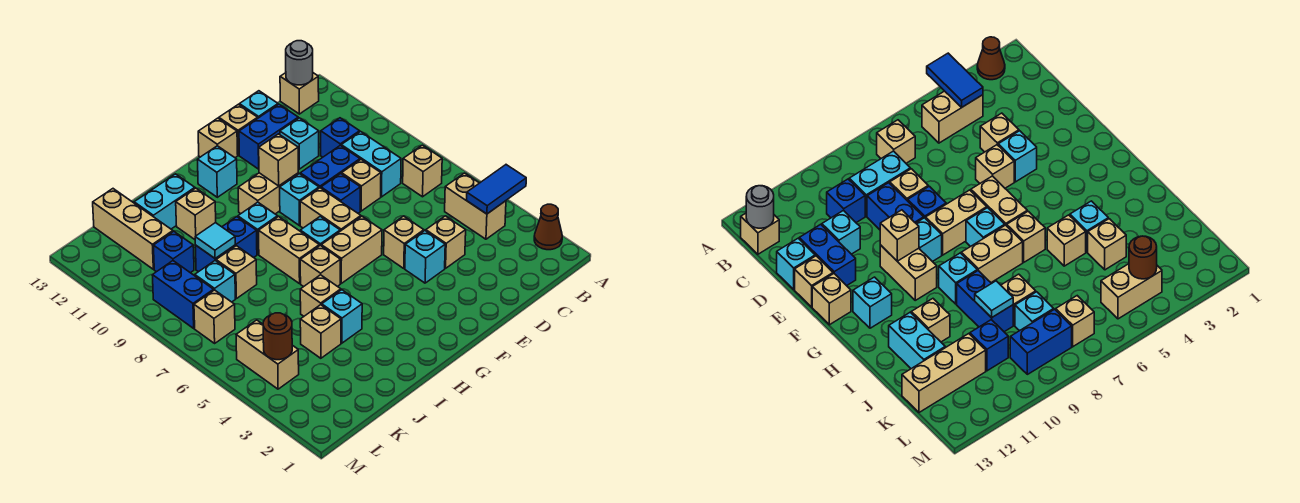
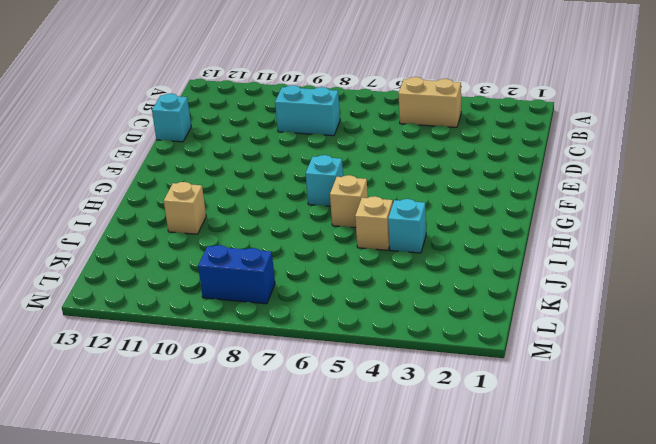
none -> brown 1x1 cone [534,204,562,250]
none -> tan 1x1 brick [403,145,442,197]
none -> tan 1x1 brick [280,73,319,114]
none -> blue 1x1 brick [321,118,360,157]

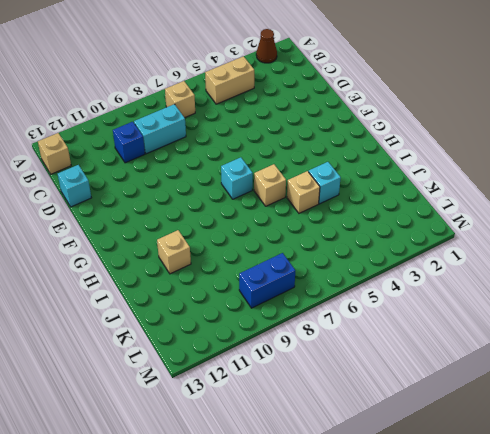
none -> tan 1x1 brick [426,216,466,268]
none -> tan 1x1 brick [342,160,381,211]
none -> blue 1x2 brick [300,145,360,188]
none -> cyan 1x1 brick [280,118,319,169]

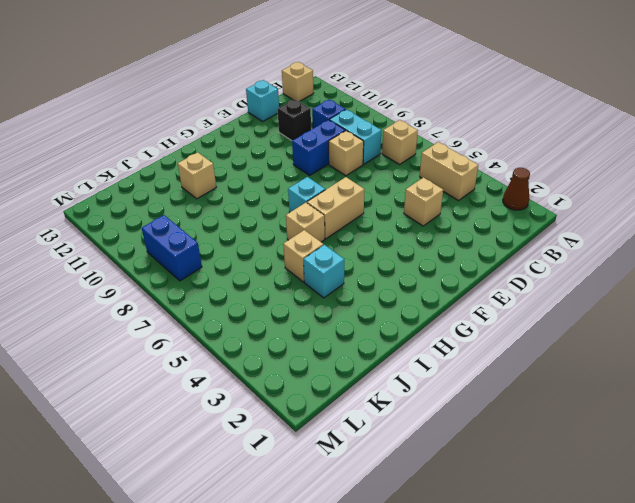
black 1x1 brick [278,99,311,141] -> cyan 1x1 brick [280,118,319,169]
none -> blue 1x2 brick [239,104,298,169]
none -> cyan 1x1 brick [405,231,445,283]
none -> tan 1x1 brick [384,216,424,269]
none -> blue 1x1 brick [321,174,360,213]

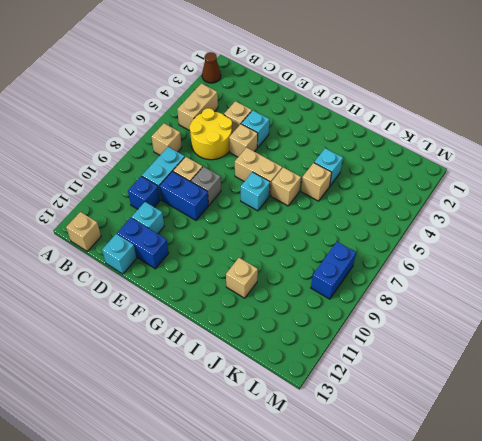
yellow 2x2 round brick [189,108,232,160] -> none
grey 1x1 brick [191,167,221,205] -> blue 1x1 brick [321,174,360,213]
none -> tan 1x1 brick [219,104,258,155]
none -> tan 1x2 brick [300,188,361,231]
none -> cyan 1x1 brick [280,174,319,226]
none -> tan 1x2 brick [238,173,298,214]

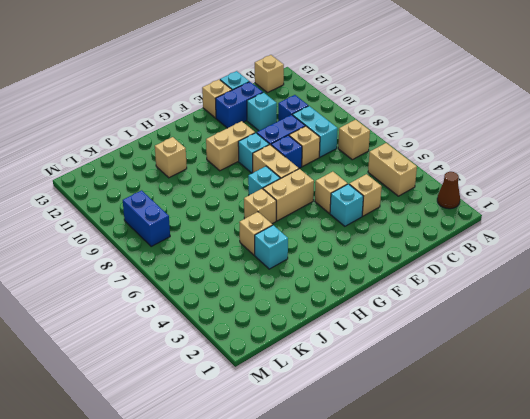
none -> tan 1x1 brick [198,118,238,158]
none -> cyan 1x1 brick [198,146,237,197]
none -> tan 1x2 brick [259,216,319,284]
none -> cyan 1x1 brick [238,202,278,254]

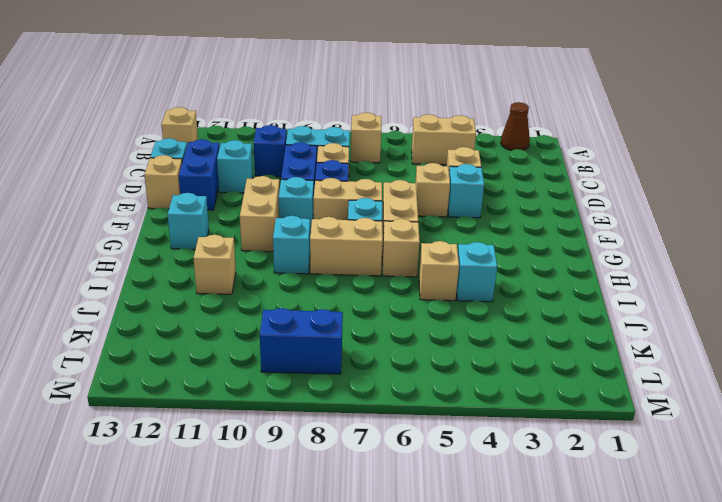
none -> tan 1x1 brick [198,118,238,158]
none -> blue 1x2 brick [195,217,257,272]
none -> cyan 1x2 brick [134,174,195,229]
none -> tan 1x1 brick [300,305,341,358]

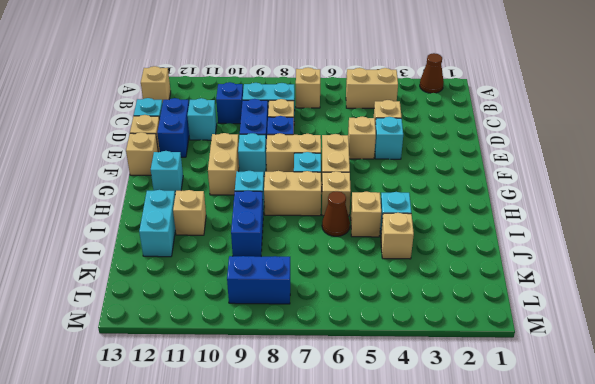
brown 1x1 cone [322,191,350,236] -> none
none -> tan 1x1 brick [216,246,257,299]
none -> cyan 1x1 brick [195,261,235,302]
none -> blue 1x1 brick [153,231,194,273]
none -> tan 1x3 brick [93,189,173,269]

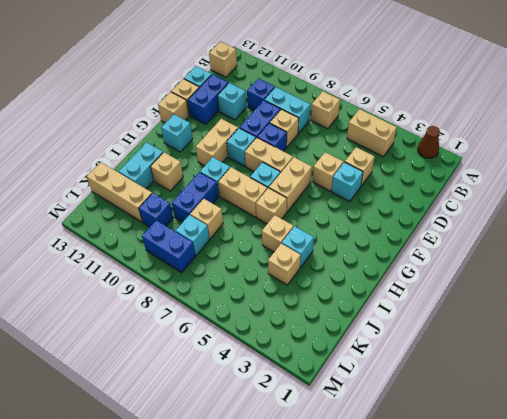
none -> tan 1x2 brick [236,320,299,389]
none -> tan 1x1 brick [194,290,235,343]
none -> blue 1x2 tile [467,165,526,214]
none -> grey 1x1 round brick [286,41,313,85]

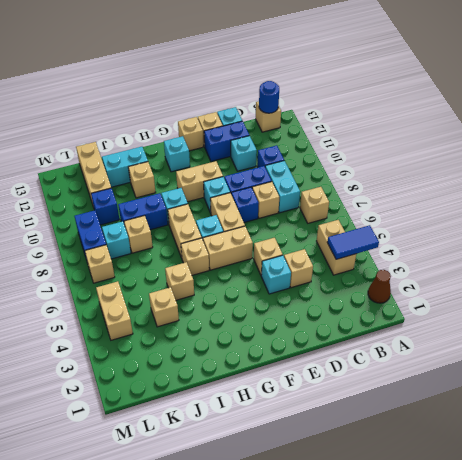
blue 1x1 round brick [259,81,279,113] -> grey 1x1 round brick [286,41,313,85]
none -> cyan 1x1 brick [322,290,362,343]
none -> tan 1x1 brick [259,134,298,186]
none -> cyan 1x1 tile [195,223,235,259]
none -> brown 1x1 round brick [263,313,292,360]

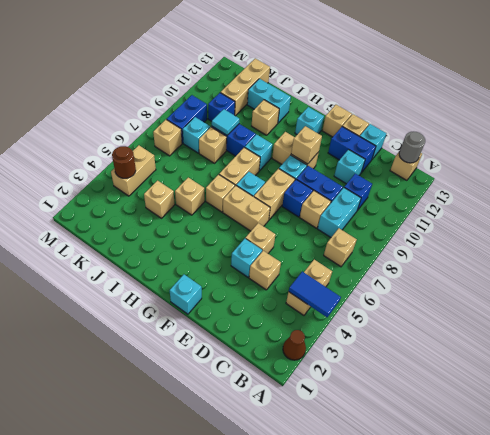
cyan 1x1 brick [170,274,202,314] -> cyan 1x1 brick moved to [322,290,362,343]

